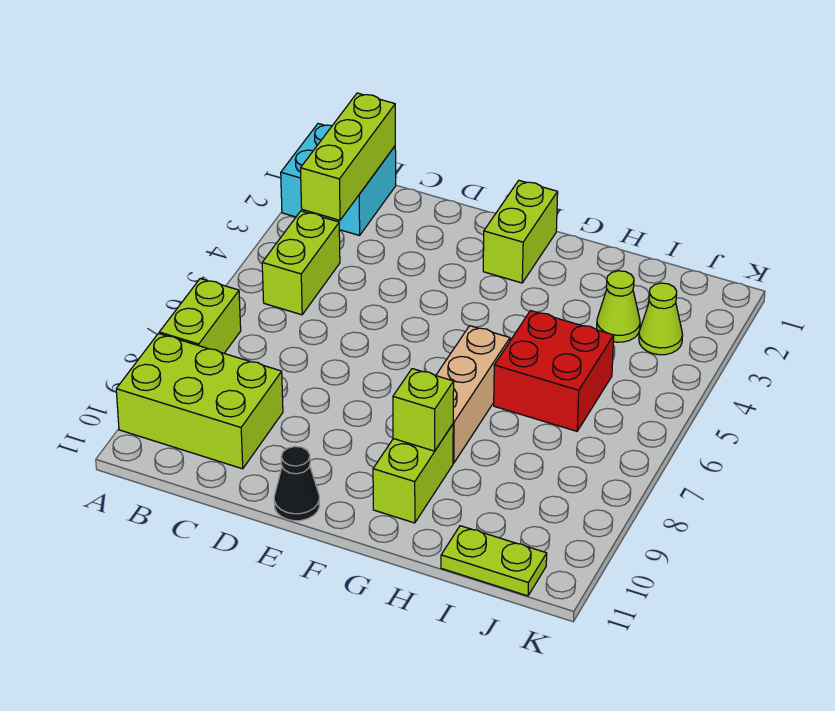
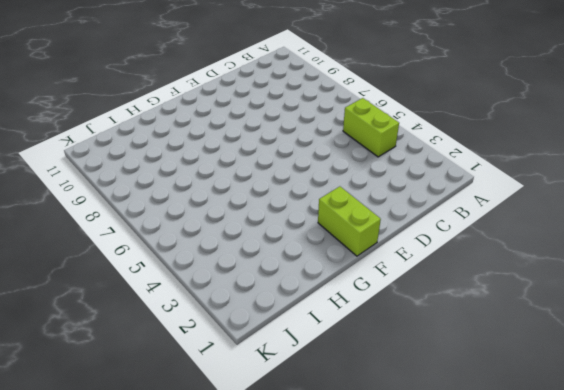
none -> cyan 2x2 brick [281,124,396,235]
none -> lime 1x2 brick [159,279,241,353]
none -> lime 2x3 brick [116,334,283,469]

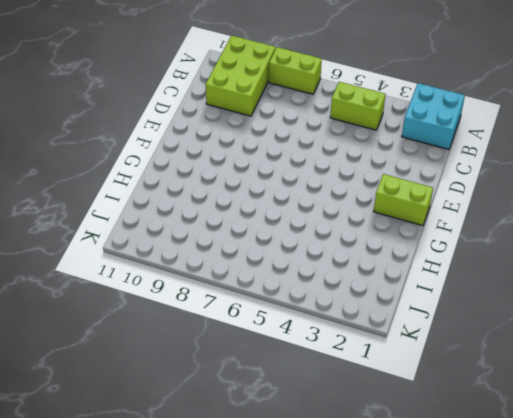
none -> black 1x1 cone [274,446,319,521]
none -> tan 1x3 brick [436,326,510,463]
none -> lime 1x2 brick [373,424,453,523]

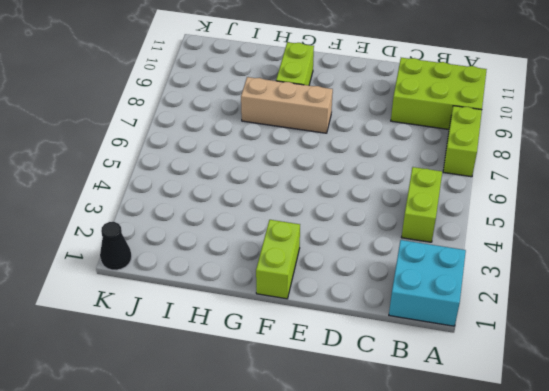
tan 1x3 brick [241,77,333,133] -> tan 1x3 brick turned to [436,326,510,463]
black 1x1 cone [100,222,132,270] -> black 1x1 cone moved to [274,446,319,521]
none -> red 2x2 brick [494,311,614,431]
none -> lime 1x1 cone [597,271,640,342]
none -> lime 1x2 plate [441,526,547,596]

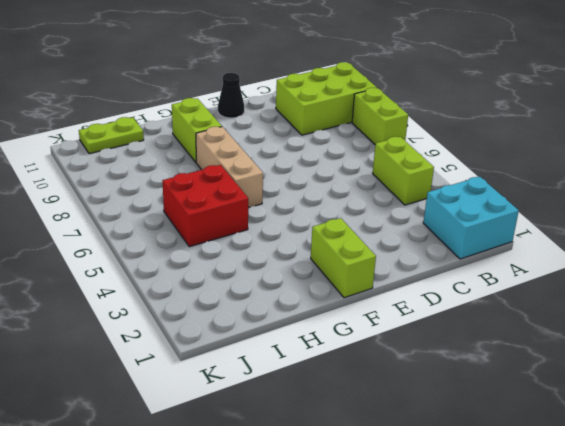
none -> lime 1x1 cone [597,271,640,342]
none -> lime 1x1 cone [639,283,683,355]
none -> lime 1x3 brick [301,93,395,220]

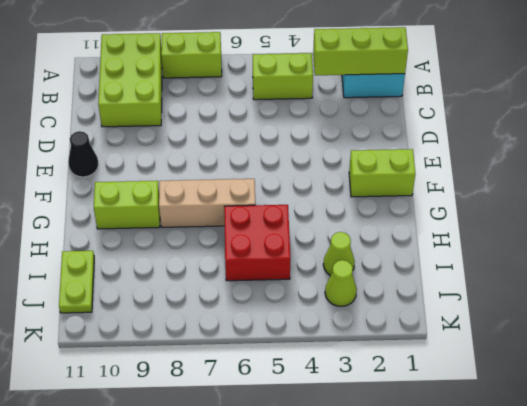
none -> lime 1x1 brick [393,369,454,451]

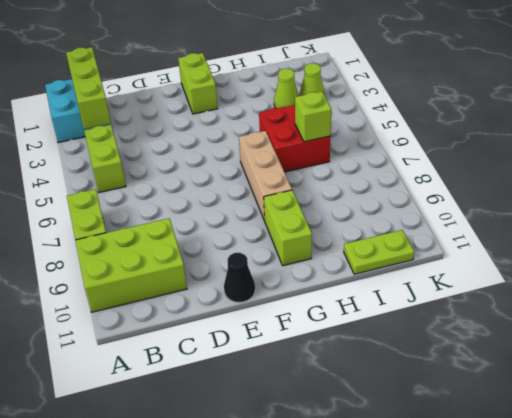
lime 1x1 brick [295,91,331,142] -> lime 1x1 brick moved to [393,369,454,451]

